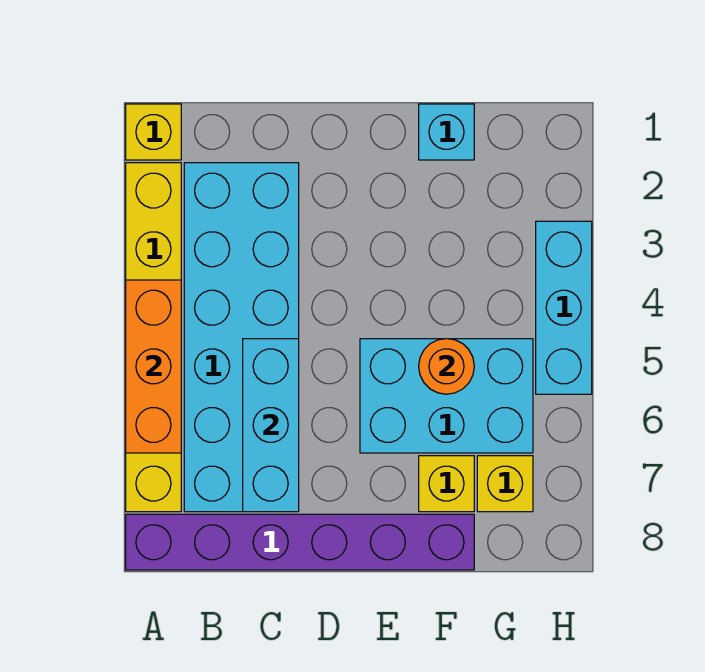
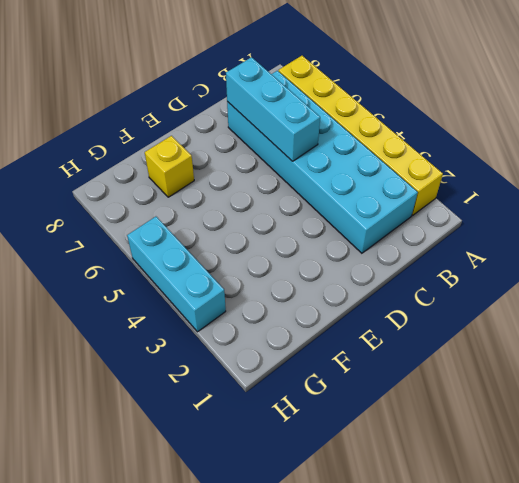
none -> yellow 1x1 brick [126,104,181,160]
none -> purple 1x6 brick [126,514,474,570]
none -> cyan 2x3 brick [360,339,533,453]

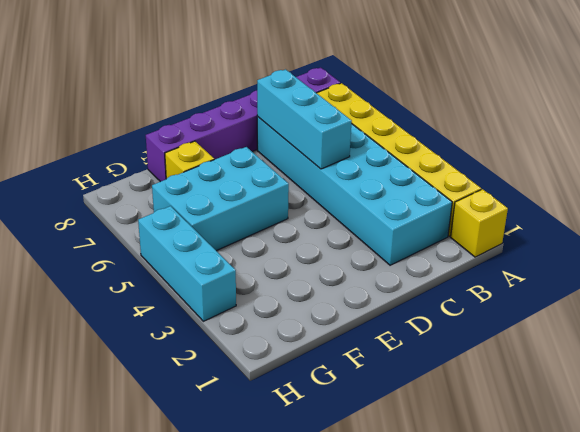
none -> cyan 1x1 brick [419,104,474,160]
none -> yellow 1x1 brick [477,456,533,512]
none -> orange 1x3 brick [126,280,181,453]

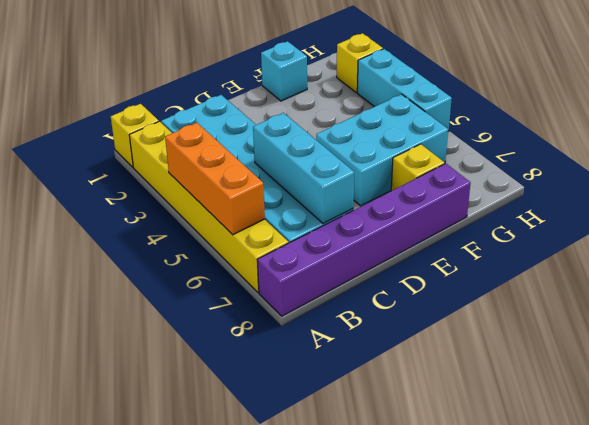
yellow 1x1 brick [337,33,383,93] -> yellow 1x1 brick moved to [477,456,533,512]
none -> orange 1x1 round brick [419,339,474,394]

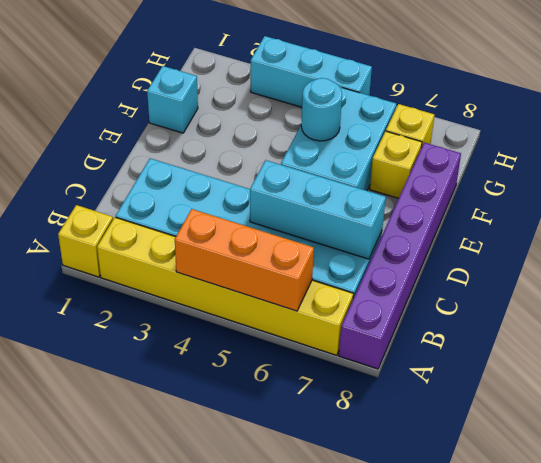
cyan 1x1 round brick [301,78,342,141] -> orange 1x1 round brick [419,339,474,394]

